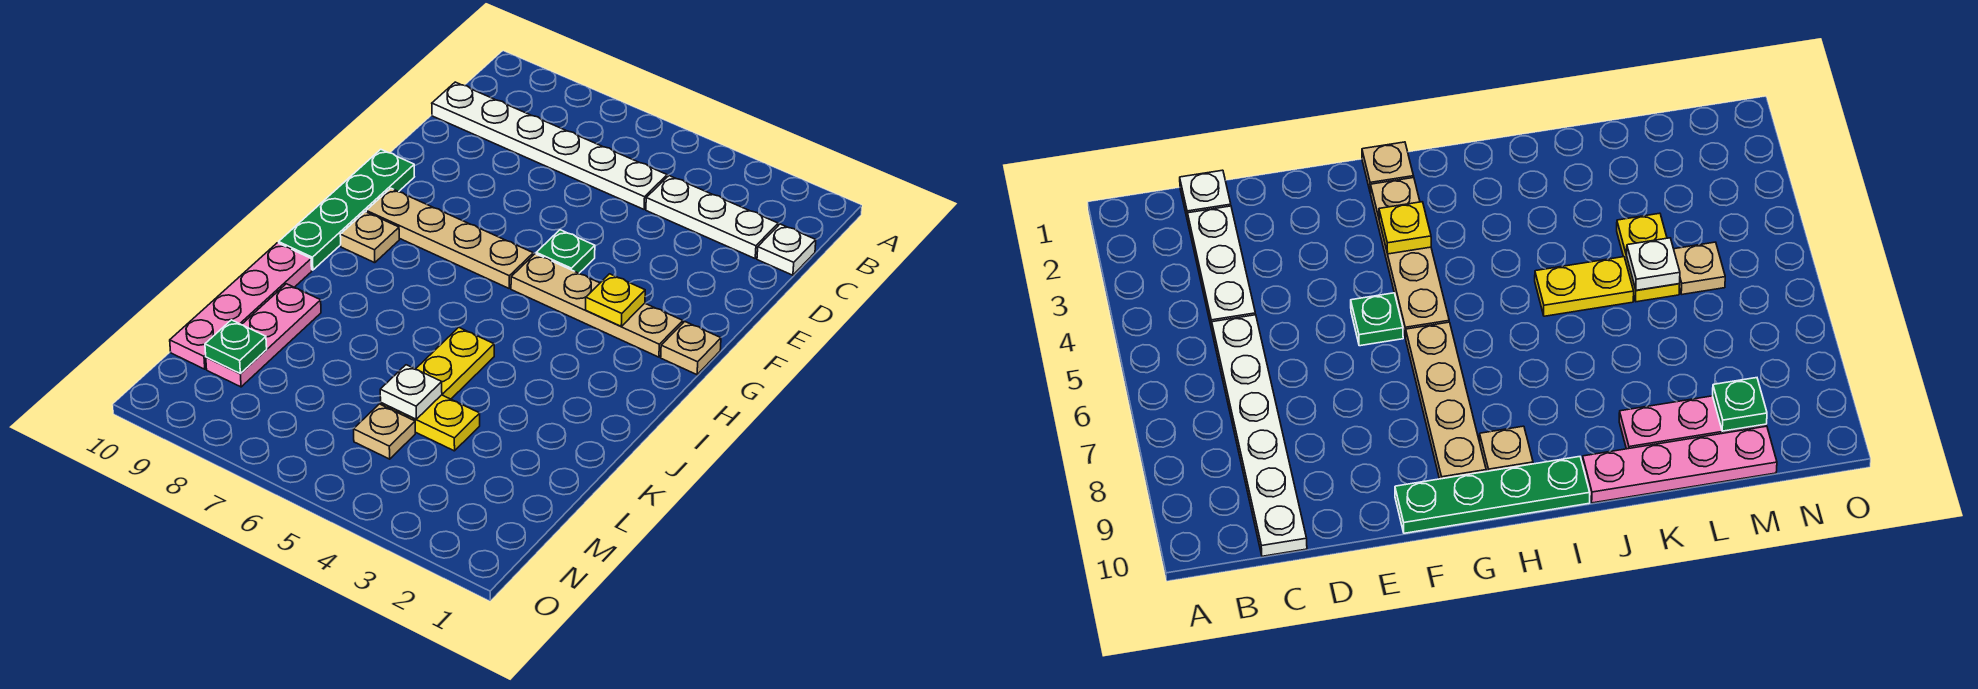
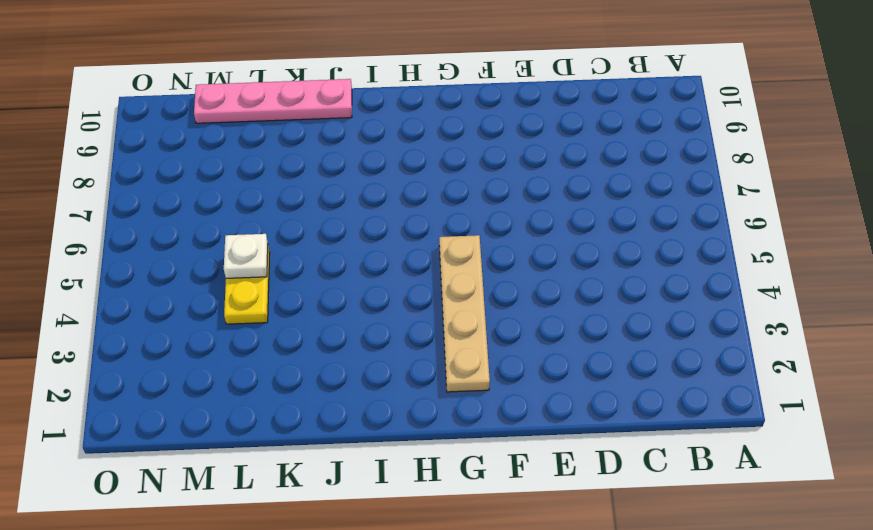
none -> white 1x1 plate [757,224,816,275]
none -> white 1x3 plate [646,176,778,258]
none -> white 1x6 plate [432,82,667,209]

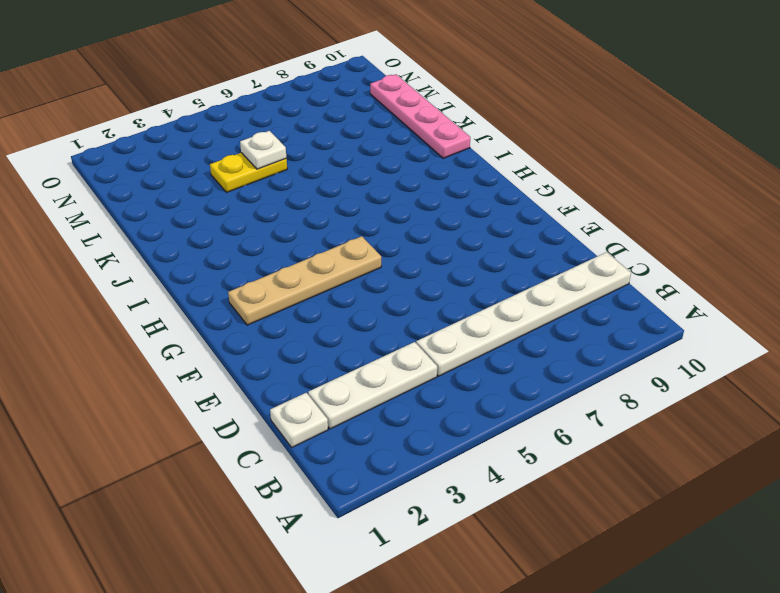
none -> green 1x1 plate [536,230,595,273]
none -> green 1x4 plate [279,149,414,270]
none -> tan 1x1 plate [661,321,721,375]

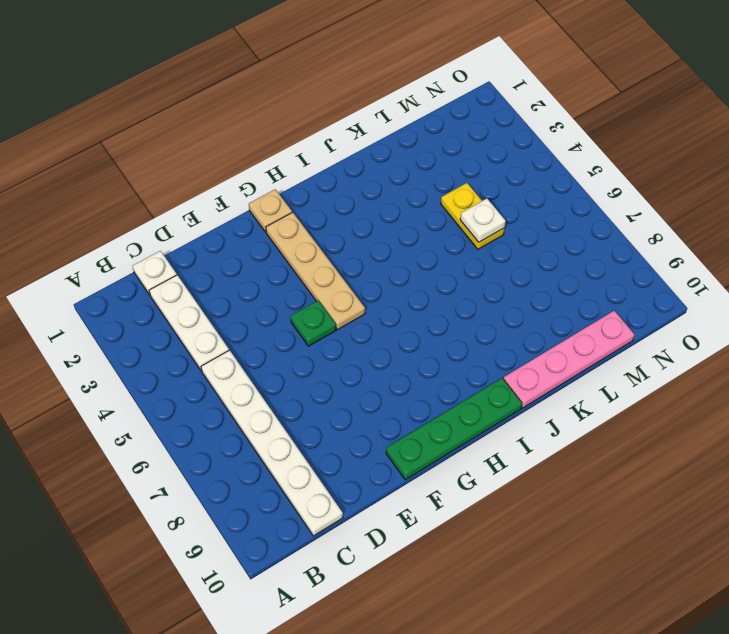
none -> tan 1x4 plate [366,188,533,288]
none -> tan 1x1 plate [340,212,399,263]
none -> yellow 1x2 plate [416,328,494,399]

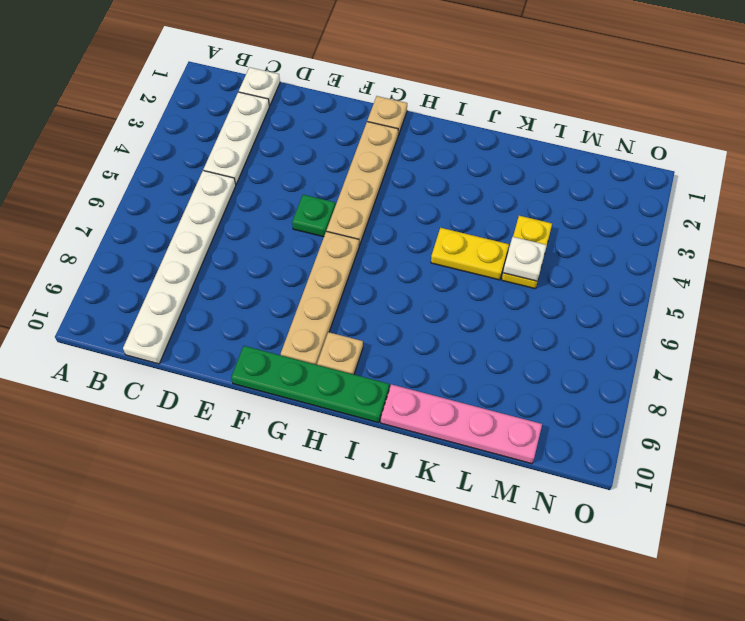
none -> pink 1x3 plate [206,284,321,387]
none -> tan 1x1 plate [353,404,415,459]
none -> yellow 1x1 plate [586,274,645,326]

